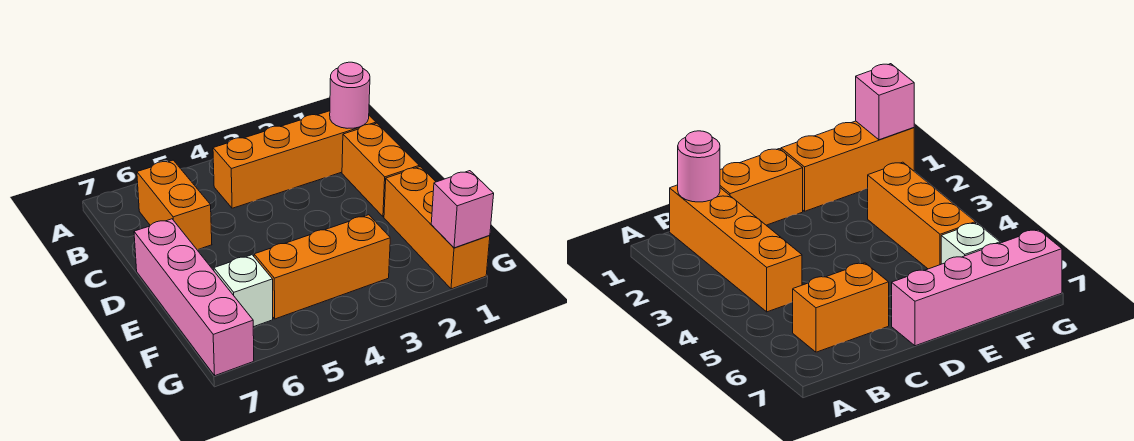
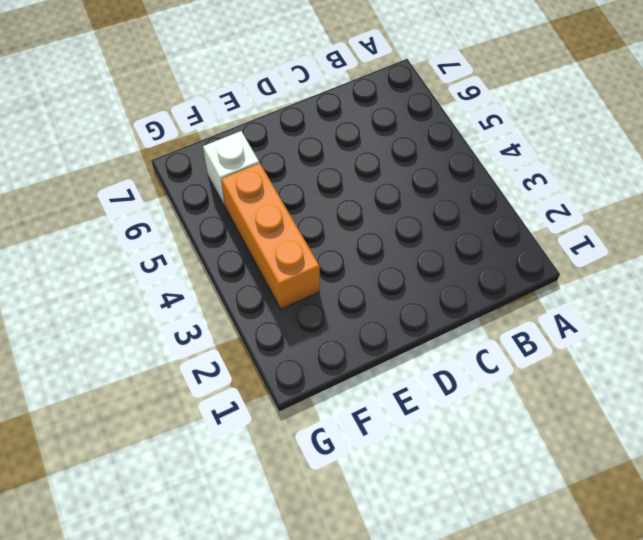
none -> orange 1x4 brick [213,111,376,208]
none -> orange 1x2 brick [137,160,212,250]

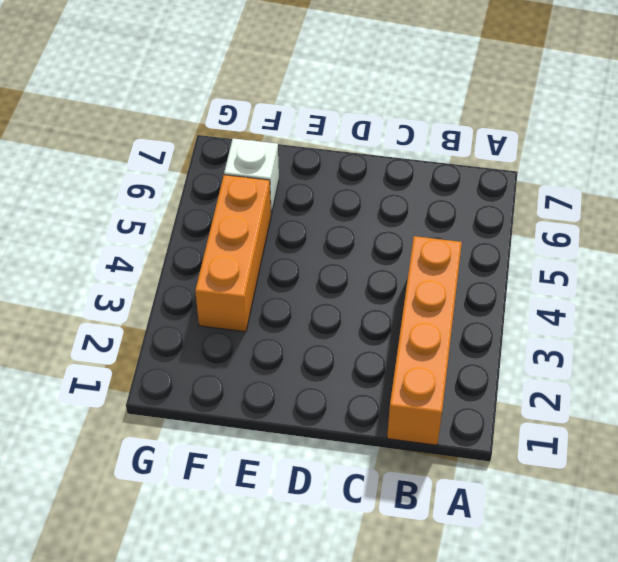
none -> orange 1x2 brick [137,160,212,250]
none -> orange 1x2 brick [342,123,419,217]

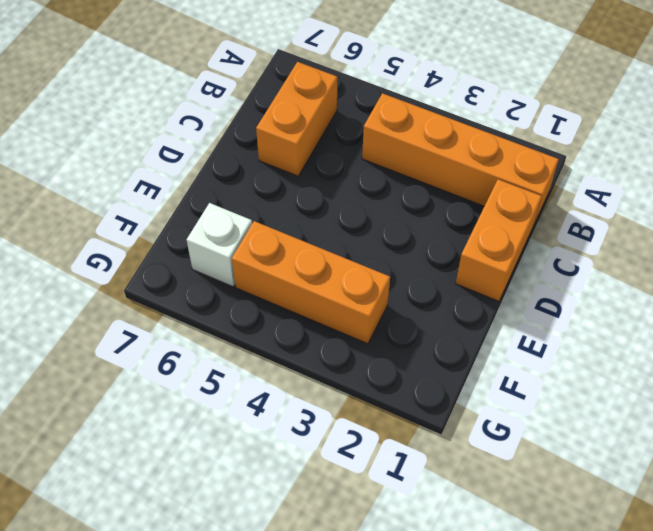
none -> pink 1x4 brick [134,219,254,376]
none -> orange 1x3 brick [384,167,490,289]

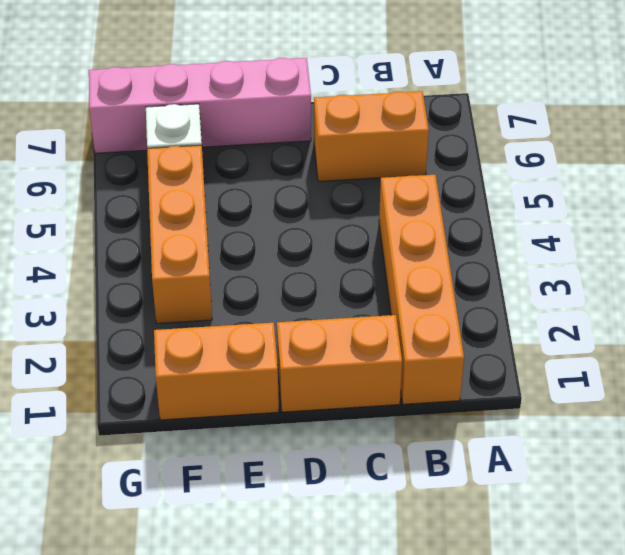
orange 1x2 brick [154,323,279,420] -> orange 1x3 brick [384,167,490,289]
none -> pink 1x1 round brick [330,62,370,128]
none -> pink 1x1 brick [431,171,494,248]

